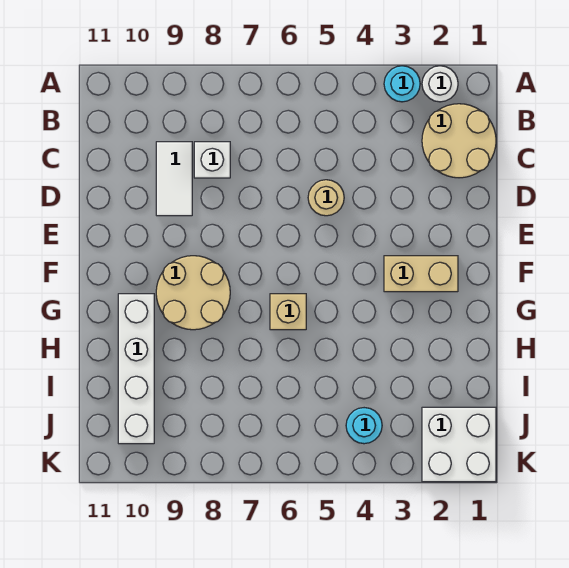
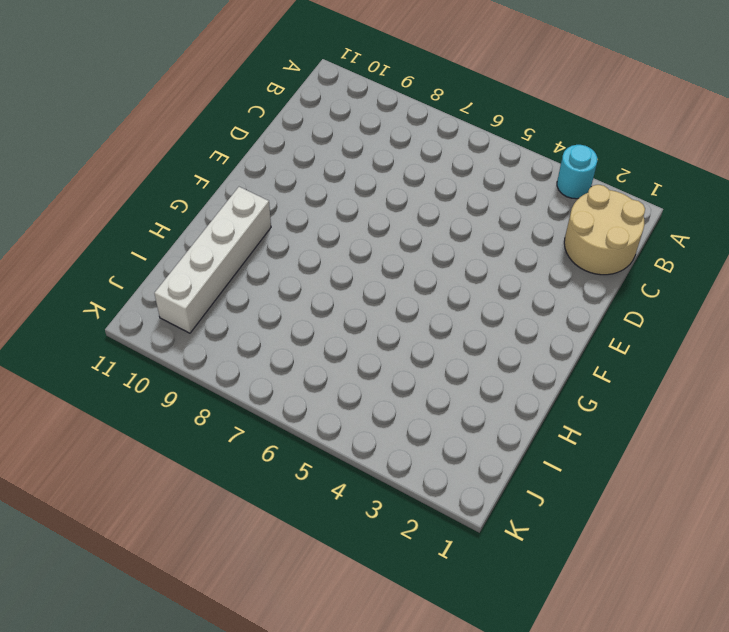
none -> white 1x1 round brick [422,66,458,102]
none -> white 1x1 brick [194,142,230,178]
none -> white 1x2 tile [156,142,192,216]

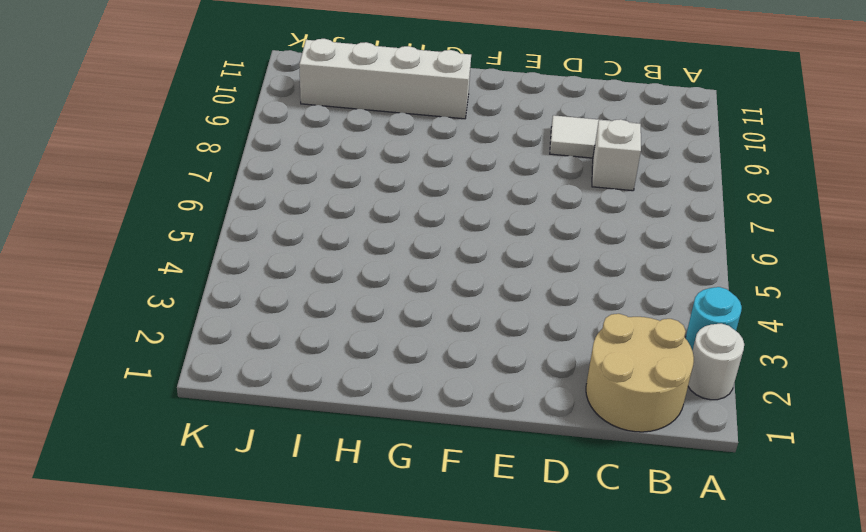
none -> tan 1x1 round brick [308,180,344,216]
none -> tan 1x2 brick [384,256,458,292]
none -> tan 2x2 round brick [156,256,230,330]

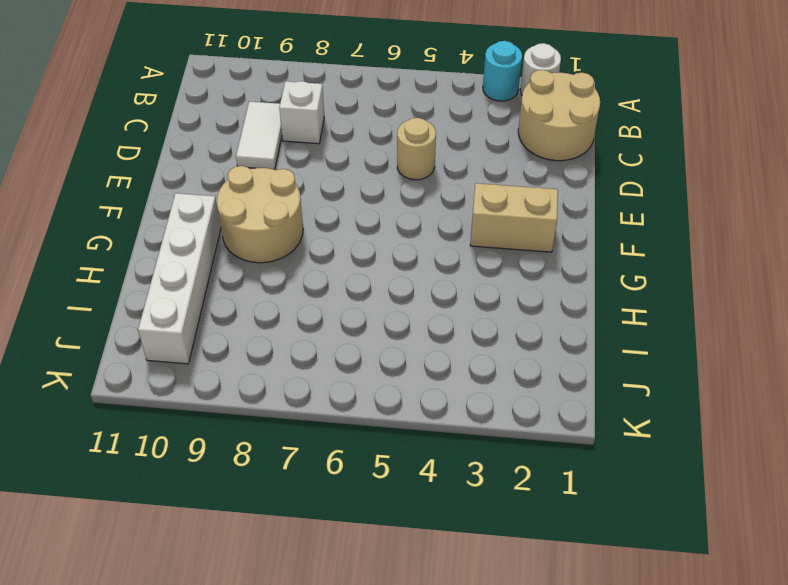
none -> tan 1x1 brick [270,294,306,330]
none -> white 2x2 brick [422,407,496,482]
none -> cyan 1x1 round brick [346,408,382,444]

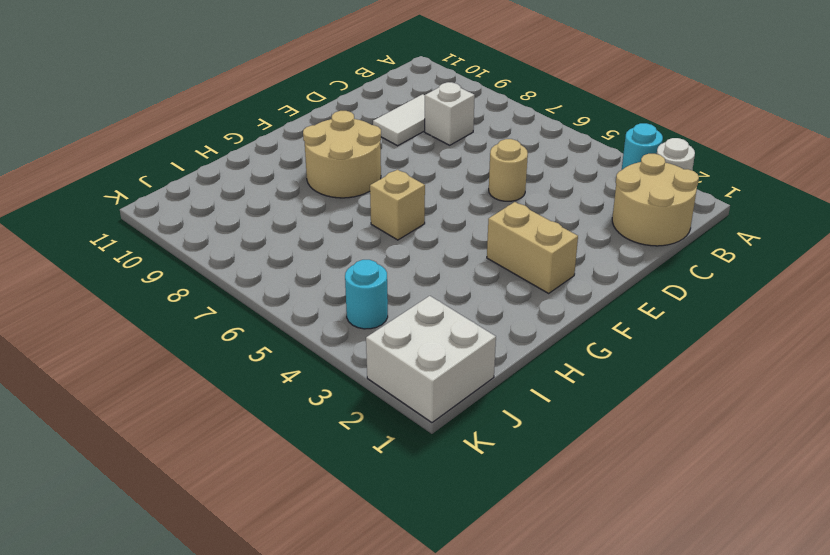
none -> white 1x4 brick [118,294,154,444]

